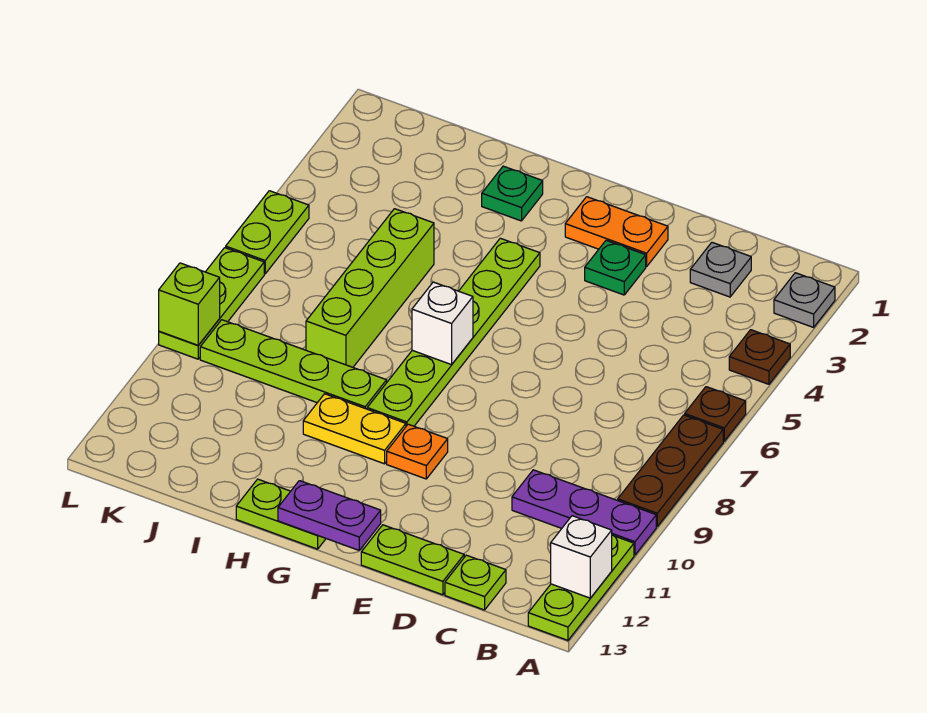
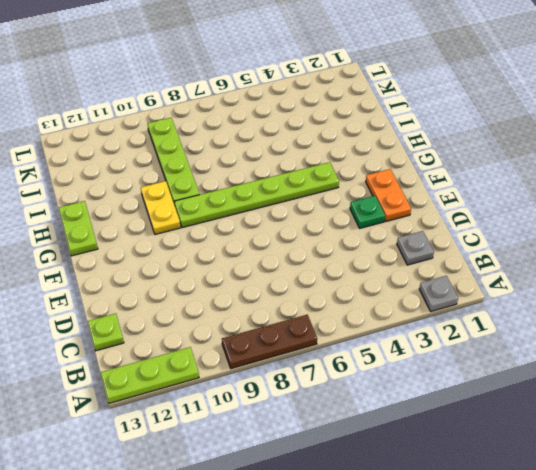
none -> brown 1x1 plate [729,330,790,384]
none -> brown 1x1 plate [685,387,746,441]
none -> purple 1x3 plate [512,470,656,555]

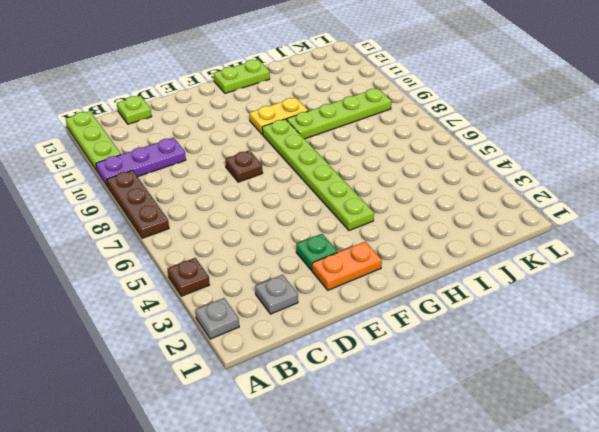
brown 1x1 plate [225,150,263,182] -> brown 1x1 plate moved to [685,387,746,441]
none -> lime 1x2 plate [361,525,464,595]
none -> orange 1x1 plate [387,424,448,479]
none -> green 1x1 plate [482,166,543,221]

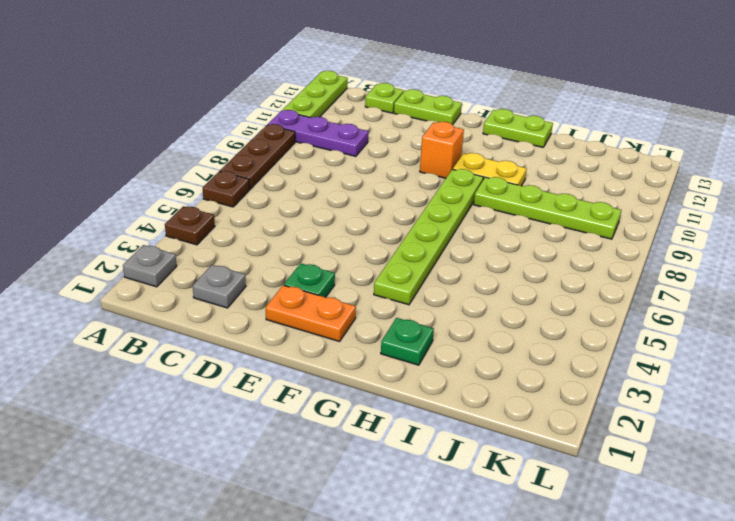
orange 1x1 brick [420,122,464,178] -> orange 1x1 plate [387,424,448,479]
none -> lime 1x4 brick [306,209,434,367]
none -> lime 1x2 plate [226,191,309,274]
none -> lime 1x3 plate [159,248,264,359]

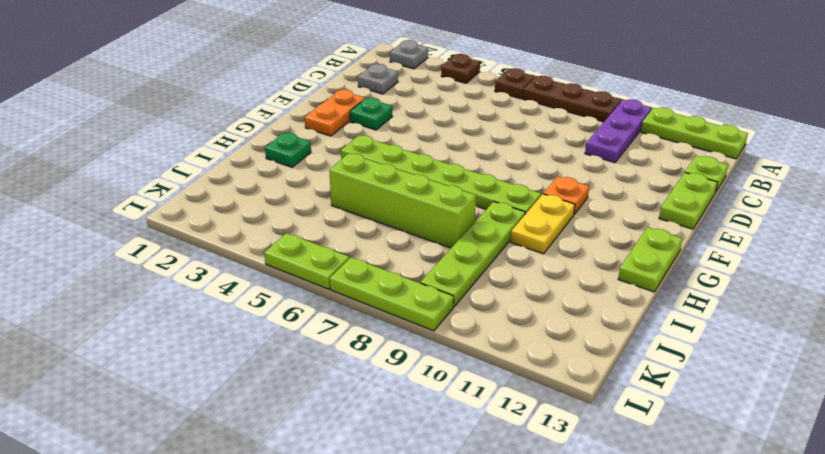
none -> white 1x1 brick [551,516,612,598]
none -> purple 1x2 plate [278,481,381,551]
none -> white 1x1 brick [412,282,473,365]

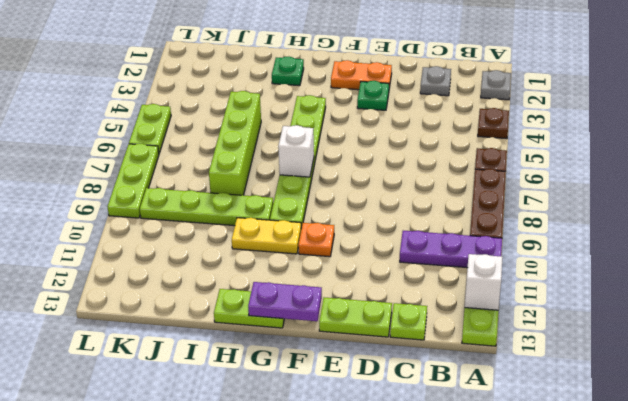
none -> lime 1x1 brick [159,263,220,345]

